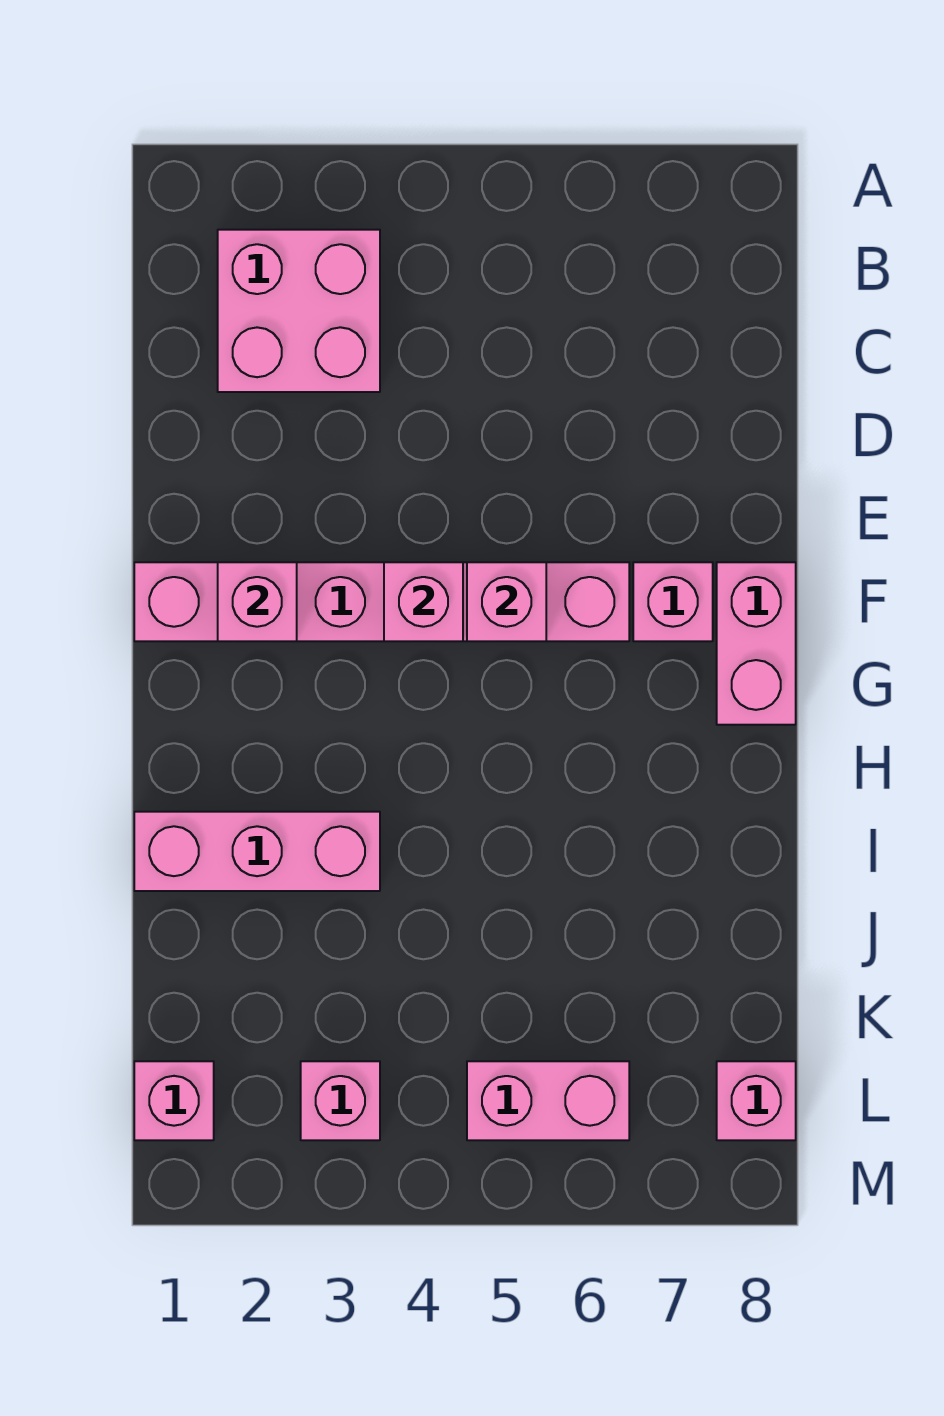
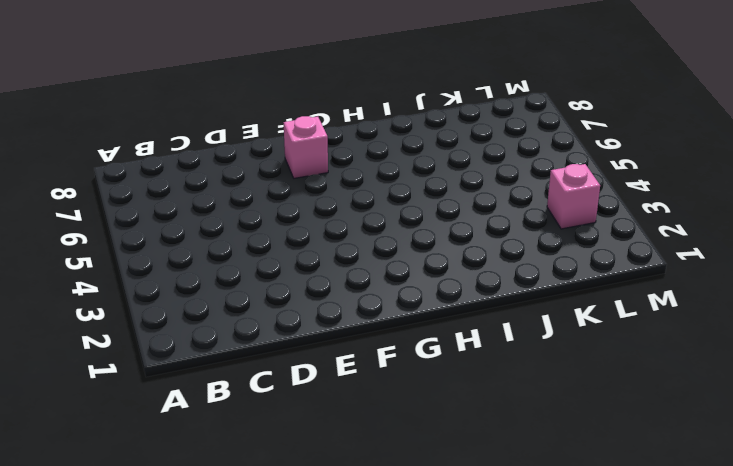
none -> pink 2x2 brick [218,230,380,392]
none -> pink 1x6 brick [134,562,629,641]
none -> pink 1x2 brick [717,562,796,725]

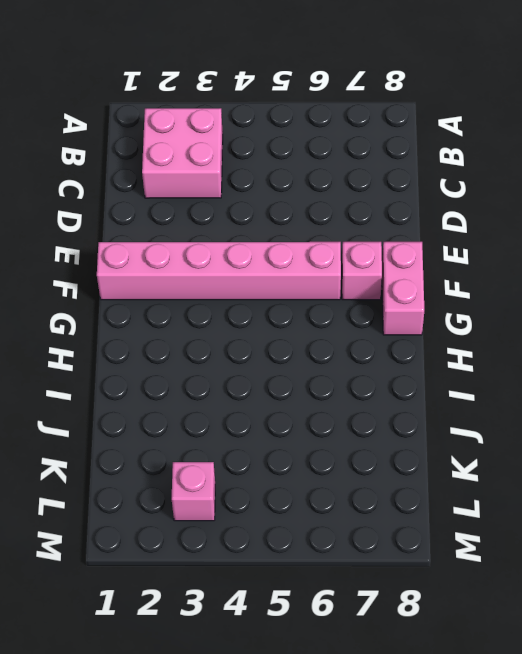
none -> pink 1x3 brick [134,812,380,891]
none -> pink 1x1 brick [134,1061,214,1140]
none -> pink 1x2 brick [467,1061,629,1140]

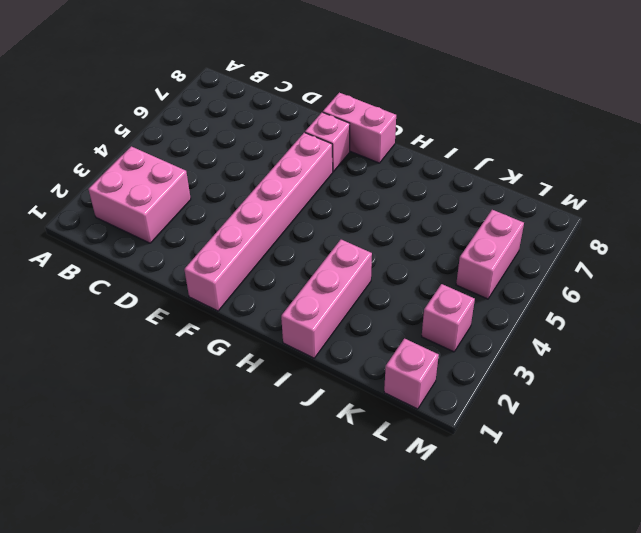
none -> pink 1x1 brick [717,1061,796,1140]
none -> pink 1x1 brick [218,562,297,641]
none -> pink 1x1 brick [384,562,463,641]

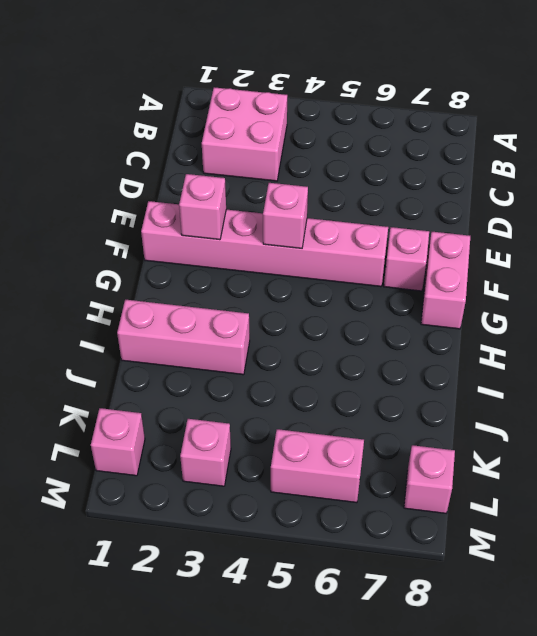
none -> pink 1x1 brick [467,562,546,641]

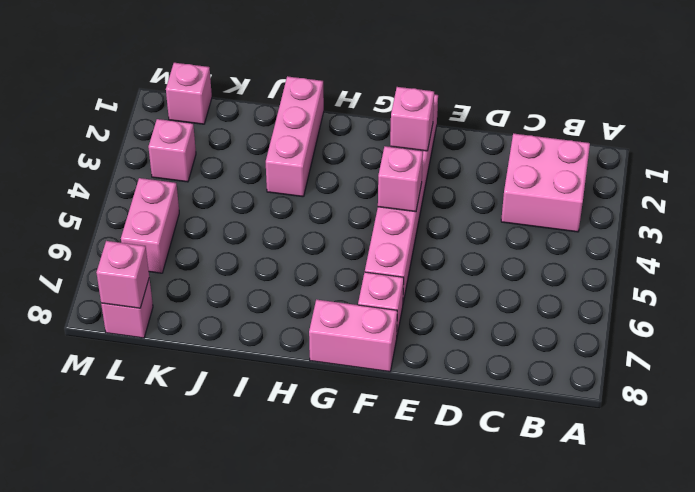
pink 1x1 brick [96,241,149,308] -> pink 1x1 brick moved to [467,562,546,641]

